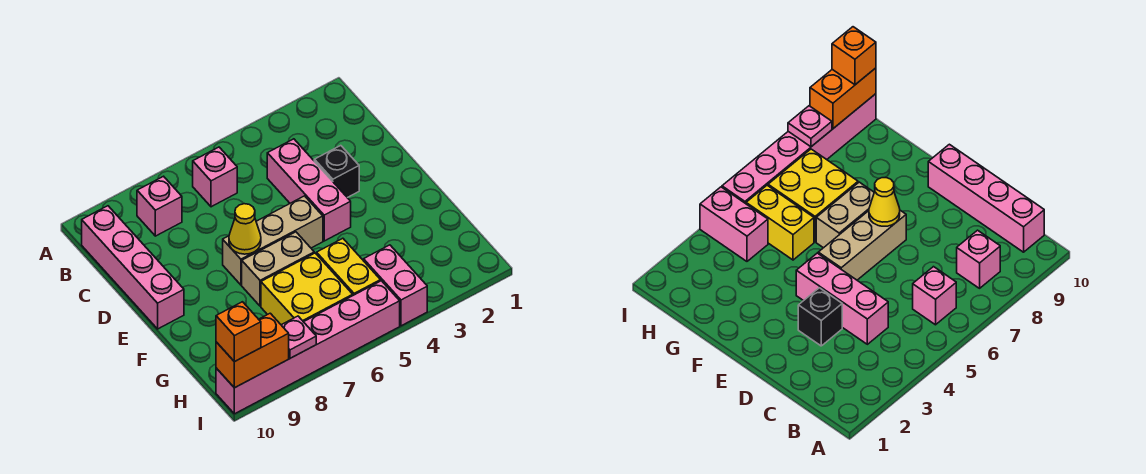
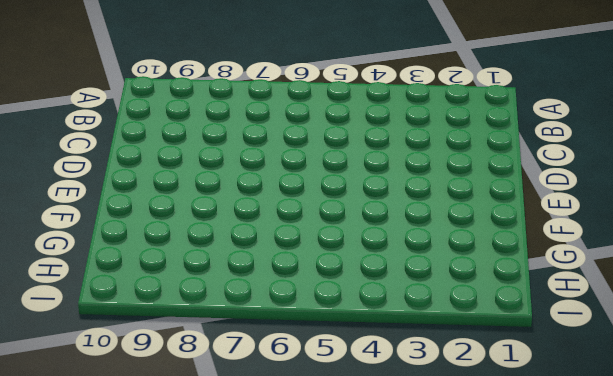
none -> pink 1x1 brick [193,147,237,207]
none -> pink 1x1 brick [137,176,182,236]
none -> pink 1x4 brick [82,206,184,329]

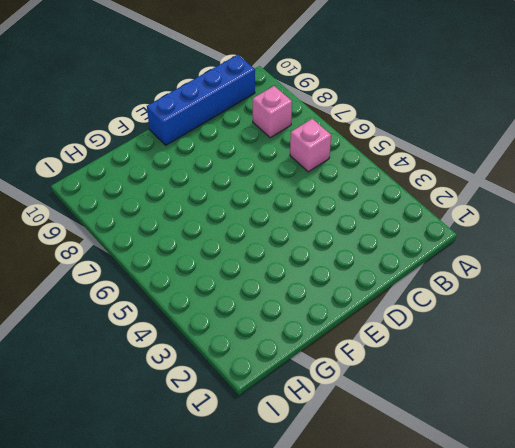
blue 1x4 brick [147,55,255,145] -> pink 1x4 brick [82,206,184,329]
none -> pink 1x3 brick [267,139,351,241]
none -> black 1x1 brick [314,146,359,198]
none -> tan 1x3 brick [223,196,323,285]

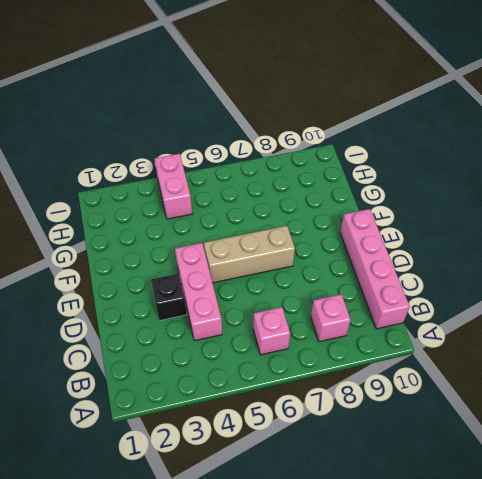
none -> tan 1x2 brick [242,232,314,306]
none -> yellow 1x2 brick [317,238,380,295]
none -> yellow 2x2 brick [261,253,353,325]

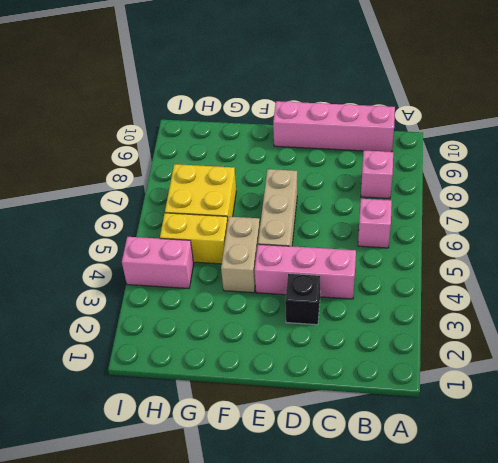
tan 1x2 brick [221,217,260,293] -> tan 1x2 brick moved to [242,232,314,306]
none -> pink 1x6 brick [216,281,400,414]
none -> yellow 1x1 cone [229,204,261,254]
none -> pink 1x1 plate [282,316,316,358]

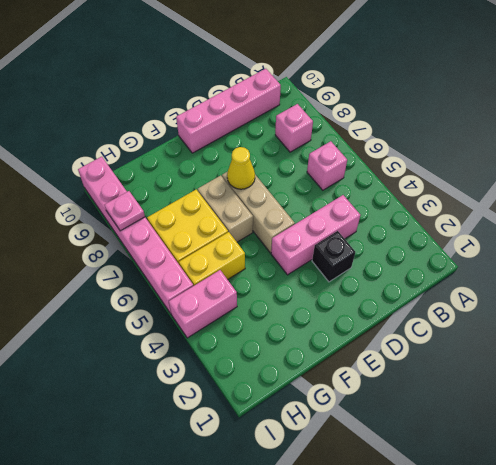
none -> orange 1x2 brick [216,313,289,388]
none -> orange 1x1 brick [216,302,261,362]

